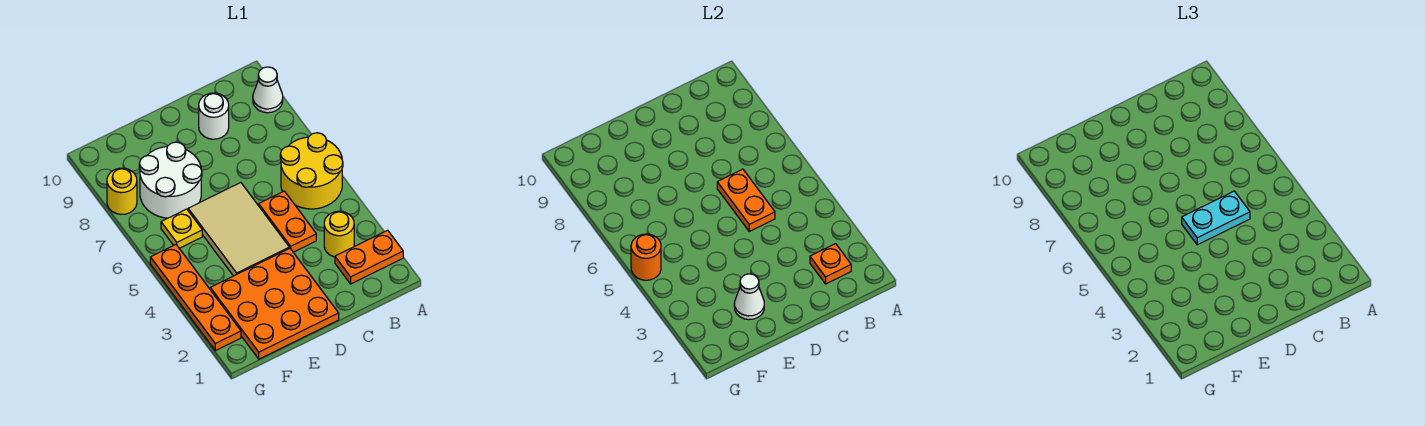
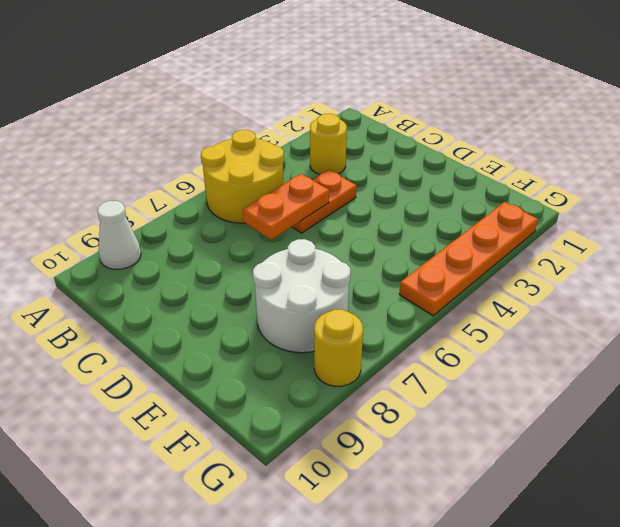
none -> orange 1x2 plate [335,230,403,284]
none -> white 1x1 round brick [199,93,229,139]
none -> orange 3x3 plate [210,248,339,359]

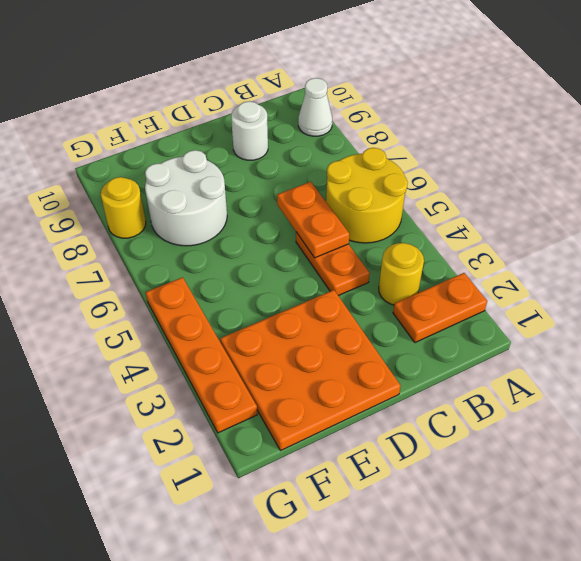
none -> tan 2x3 tile [188,183,289,276]
none -> yellow 1x1 plate [161,209,202,248]
none -> orange 1x1 plate [810,244,851,284]

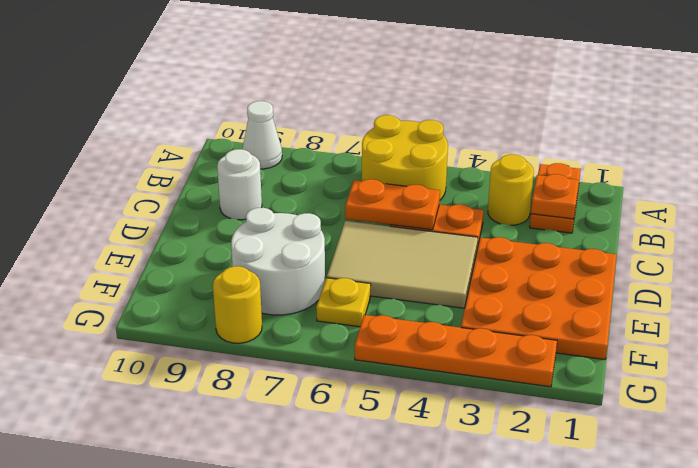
none -> white 1x1 cone [734,274,764,320]
none -> orange 1x1 round brick [631,234,661,280]
none -> cyan 1x2 plate [1182,191,1250,245]

